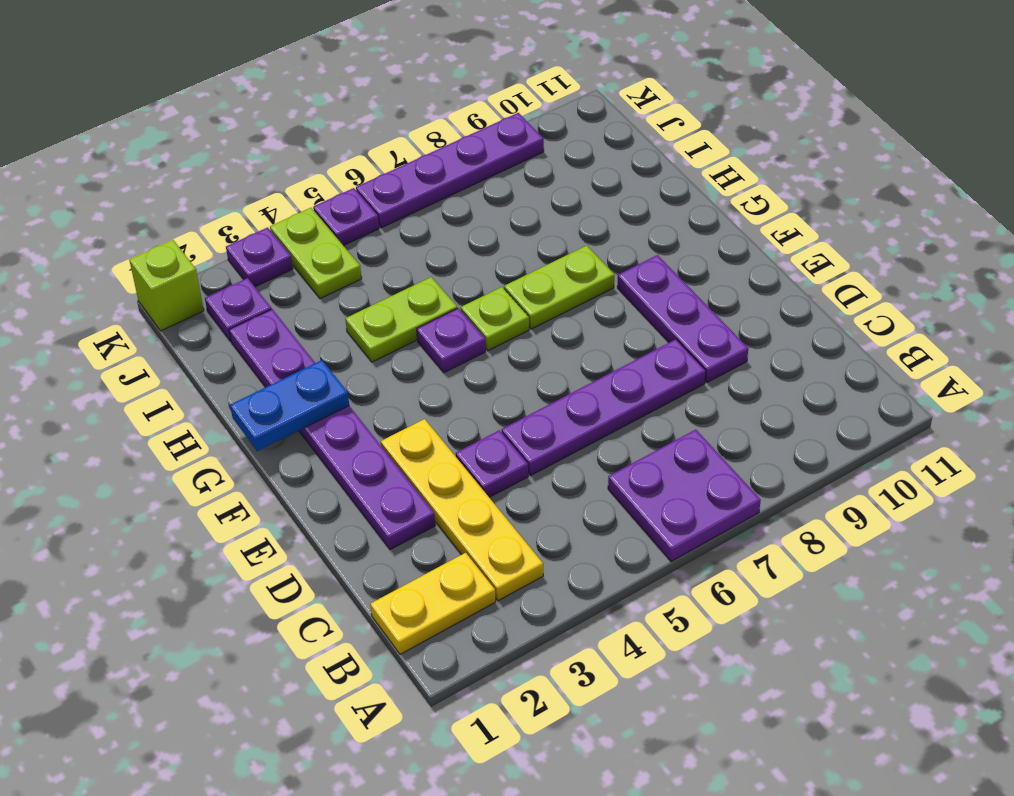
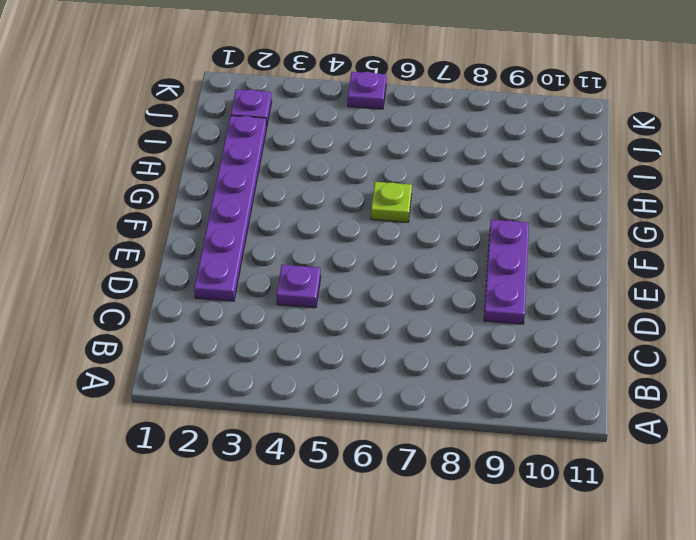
none -> purple 2x2 plate [608,430,761,562]
none -> yellow 1x2 plate [370,553,496,654]
none -> yellow 1x4 plate [381,419,543,601]

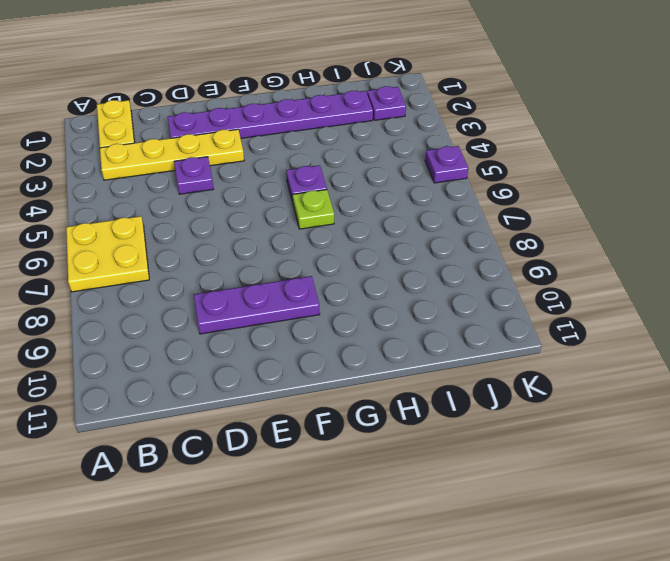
yellow 2x2 plate [66,216,149,292] -> purple 2x2 plate [608,430,761,562]
none -> purple 1x4 plate [502,339,706,476]
none -> lime 1x2 plate [504,245,614,329]
none -> lime 1x2 plate [345,277,457,362]

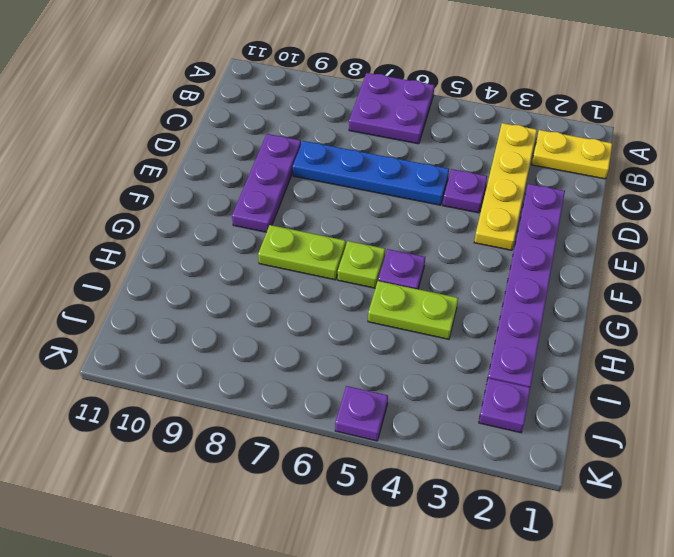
blue 1x4 plate [293,141,449,205] -> purple 1x4 plate [502,339,706,476]
none -> lime 1x2 plate [270,208,362,299]
none -> lime 1x1 brick [129,240,204,331]
none -> purple 1x1 plate [226,227,293,287]

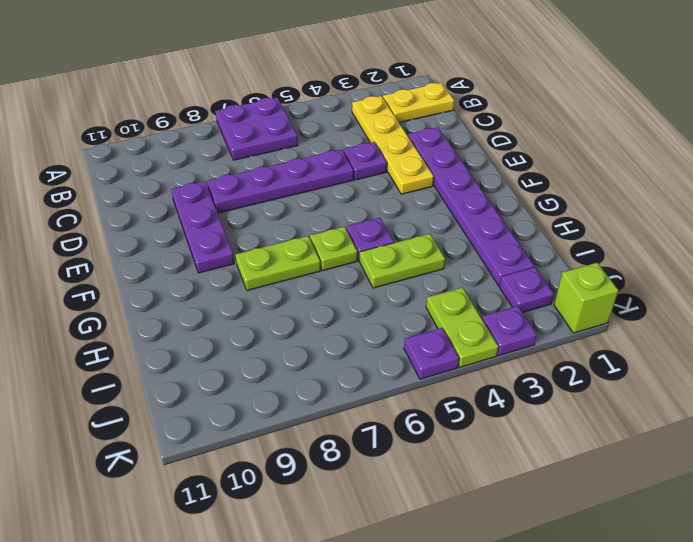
none -> purple 1x4 plate [356,113,544,228]
none -> blue 1x2 plate [230,360,349,451]

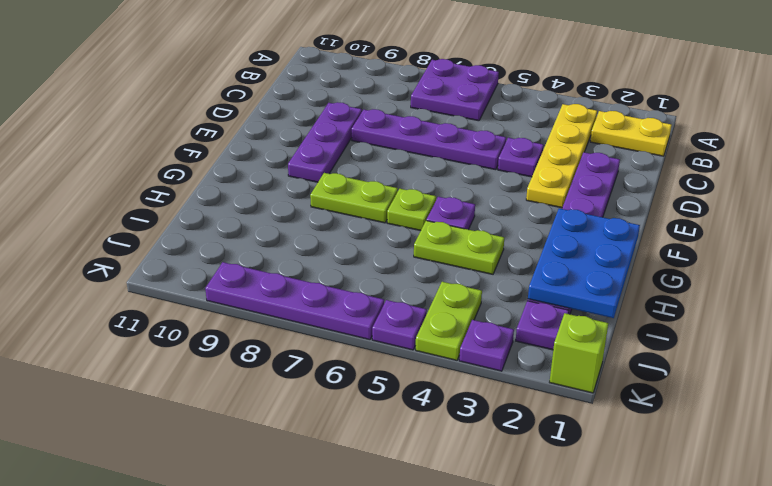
blue 2x3 plate [528,208,640,318] -> blue 1x2 plate [230,360,349,451]

